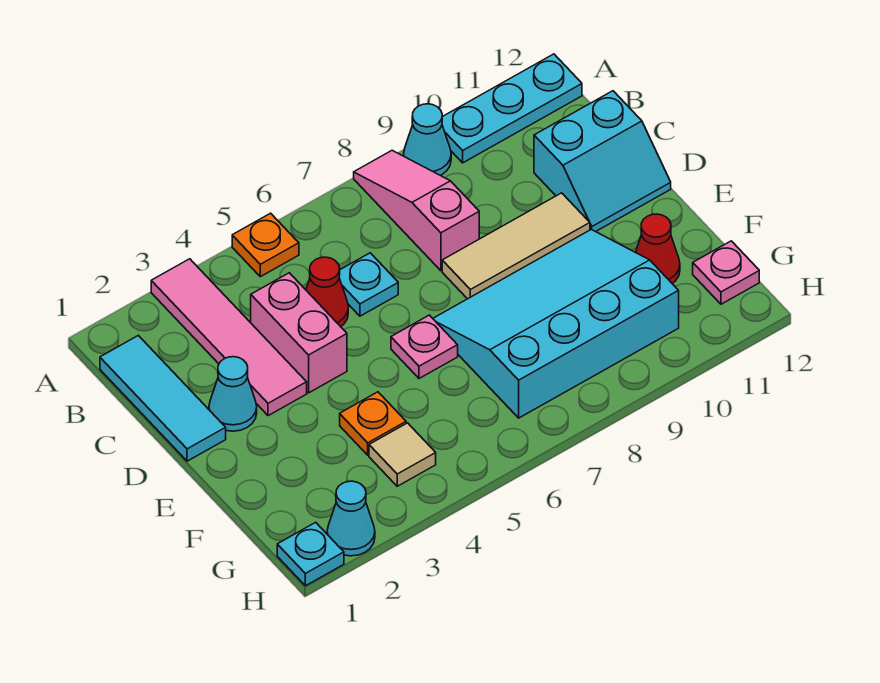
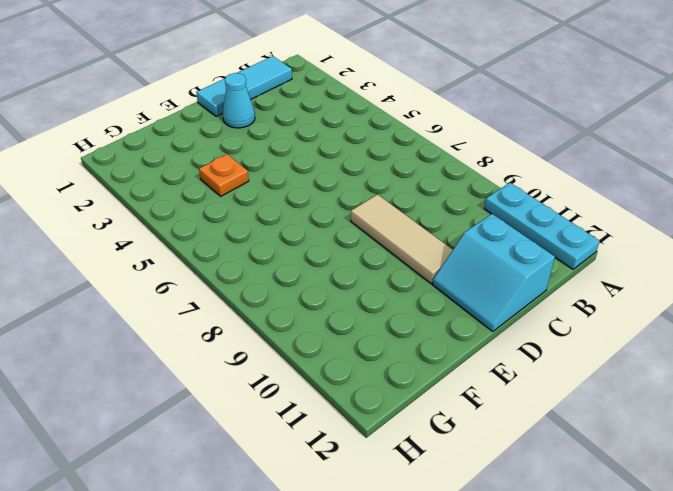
none -> pink 1x4 tile [151,259,307,416]
none -> orange 1x1 plate [232,213,299,277]
none -> pink 1x3 slope [354,150,479,271]

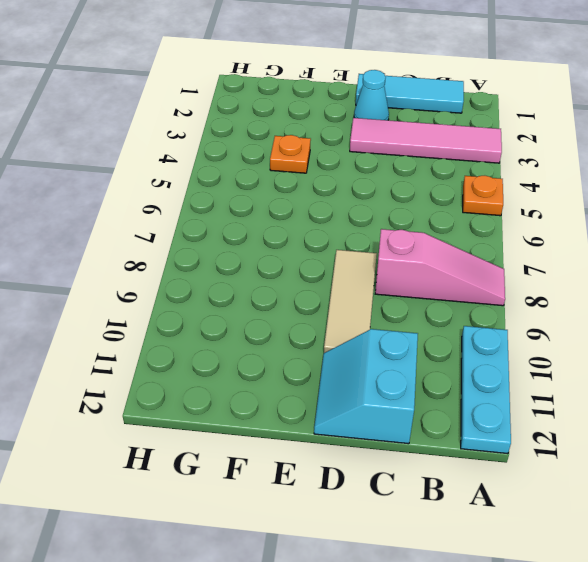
none -> cyan 1x1 cone [404,104,451,175]
none -> pink 1x2 brick [251,273,347,393]
none -> red 1x1 cone [306,257,348,327]

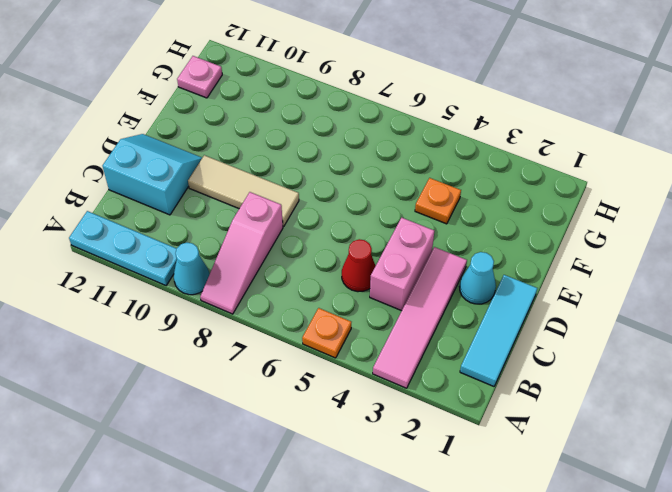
none -> cyan 1x1 plate [339,253,398,316]
none -> pink 1x1 plate [391,315,458,378]
none -> cyan 3x4 slope [433,229,679,418]

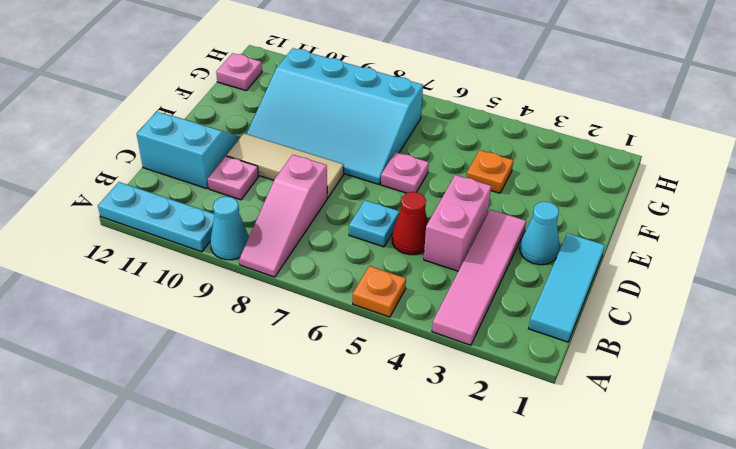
pink 1x1 plate [208,156,259,200] -> none
none -> red 1x1 cone [636,214,680,284]
none -> tan 1x1 tile [369,423,436,486]
none -> cyan 1x1 plate [277,522,344,586]

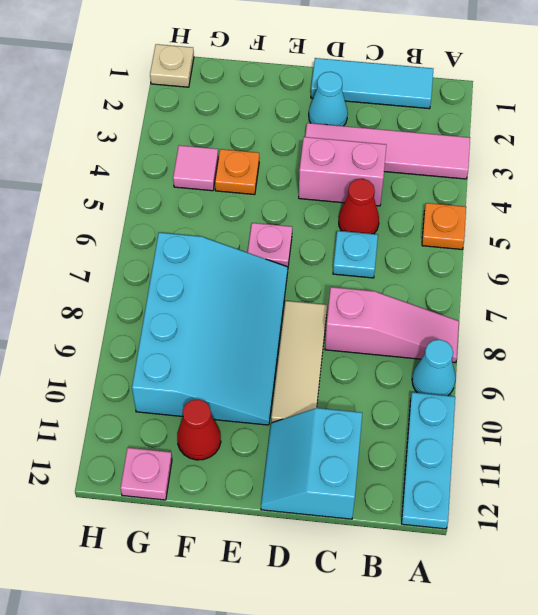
pink 1x1 tile [173,145,218,191] -> tan 1x1 tile [369,423,436,486]
tan 1x1 plate [150,44,194,87] -> cyan 1x1 plate [277,522,344,586]
none -> cyan 1x1 cone [327,481,375,556]

